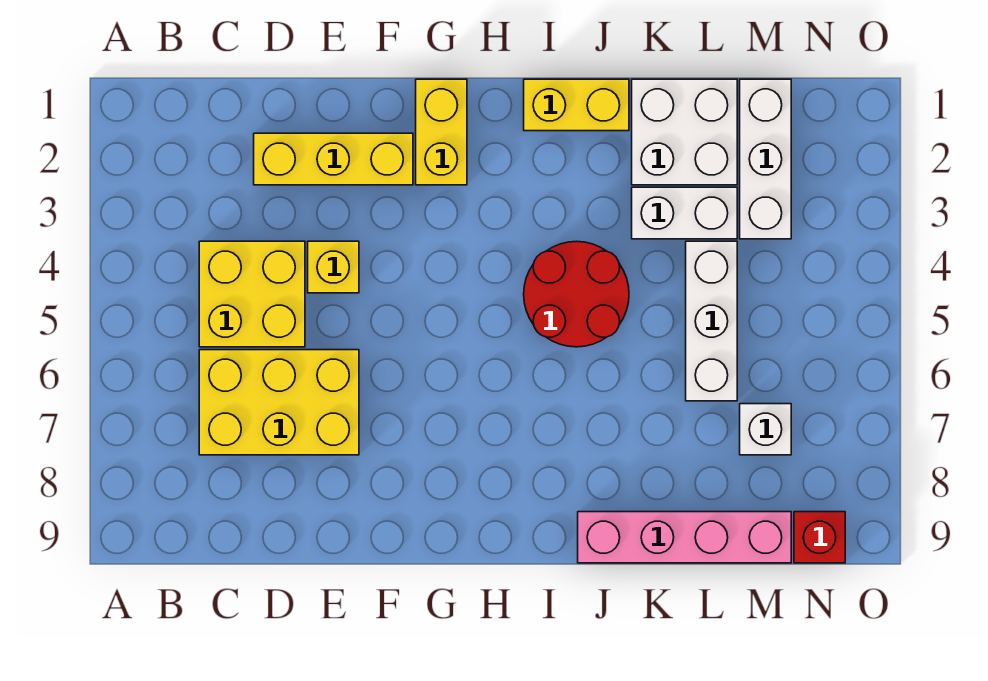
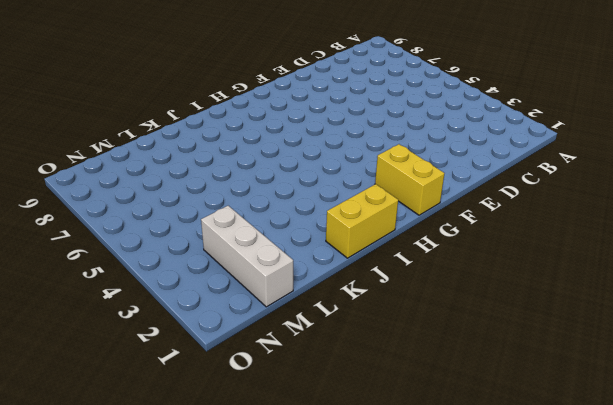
none -> yellow 2x2 brick [199,241,305,347]
none -> yellow 2x3 brick [199,350,359,455]
none -> yellow 1x3 brick [254,133,413,185]

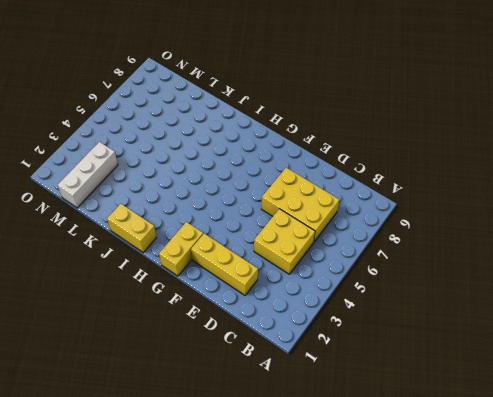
none -> yellow 1x1 brick [308,241,359,293]
none -> red 2x2 round brick [524,241,629,347]
none -> pink 1x4 brick [578,512,791,563]

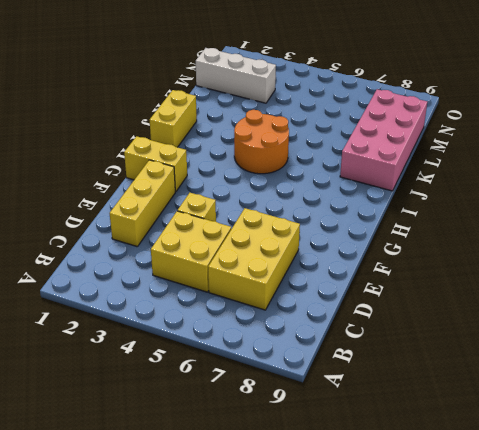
orange 2x2 round brick [234,110,289,174] -> red 2x2 round brick [524,241,629,347]
pink 2x4 brick [340,89,428,191] -> pink 1x4 brick [578,512,791,563]
none -> white 2x2 brick [632,79,737,185]
none -> white 1x2 brick [632,187,737,239]
none -> white 1x3 brick [686,241,737,401]

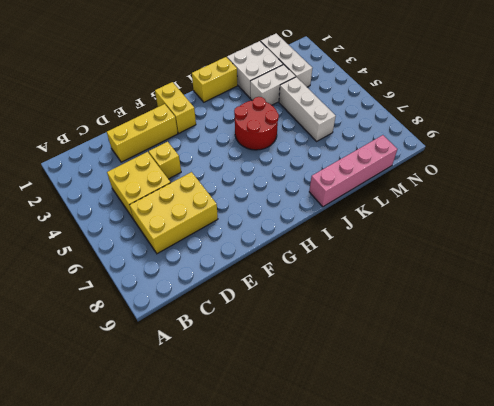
none -> white 1x1 brick [740,404,791,455]
none -> red 1x1 brick [794,512,845,563]

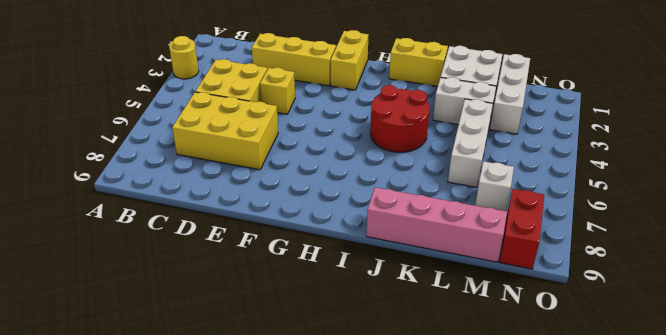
yellow 1x1 round brick [169,36,199,79] -> none
red 1x2 brick [500,189,544,269] -> red 1x1 brick [794,512,845,563]

